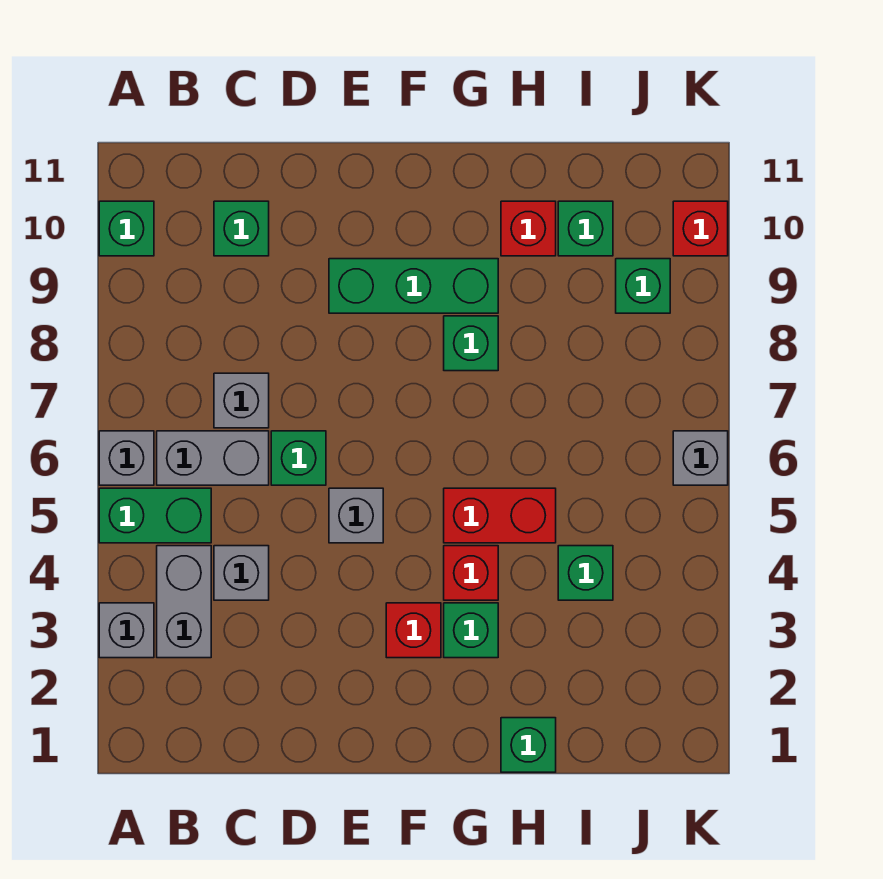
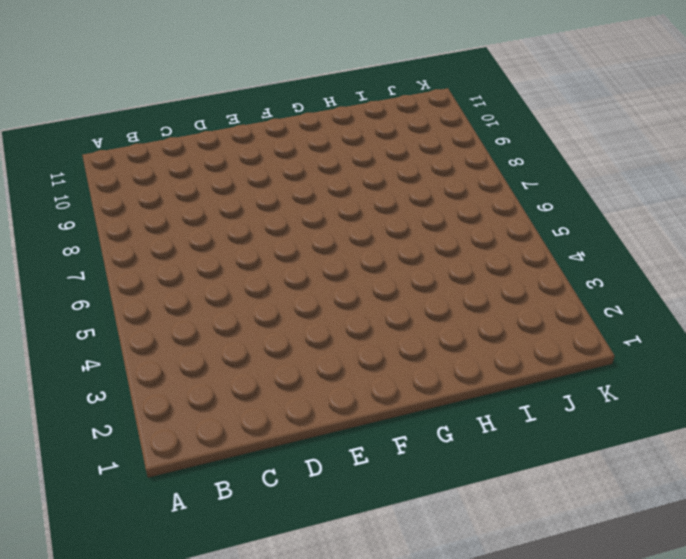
none -> grey 1x1 brick [99,603,154,658]
none -> green 1x2 brick [99,488,211,543]
none -> grey 1x1 brick [99,431,154,485]

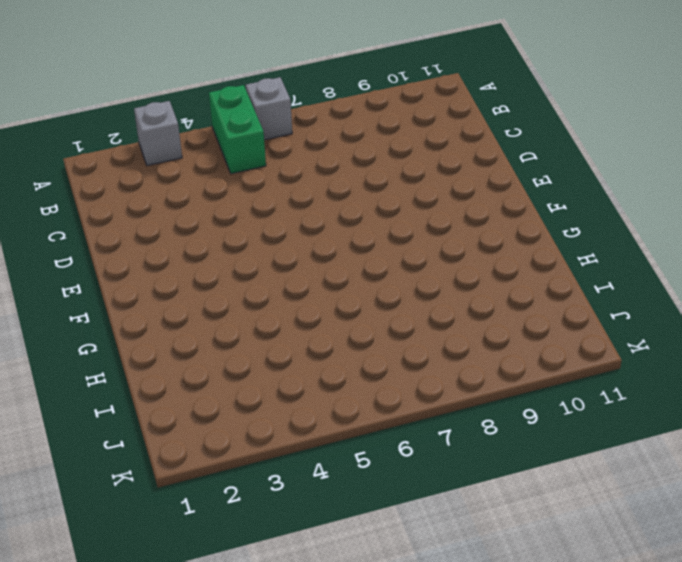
none -> green 1x1 brick [99,201,154,256]
none -> grey 1x2 brick [157,546,211,658]
none -> grey 1x2 brick [157,431,269,485]

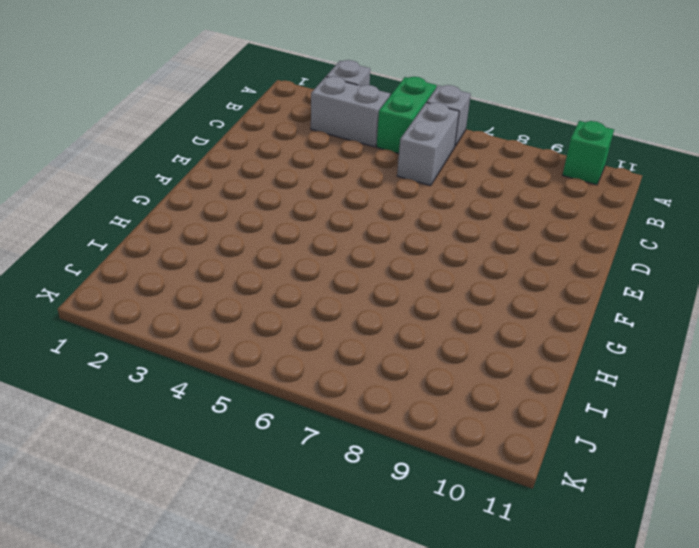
none -> grey 1x1 brick [214,546,269,600]
none -> grey 1x1 brick [214,373,269,428]
none -> green 1x1 brick [214,201,269,256]

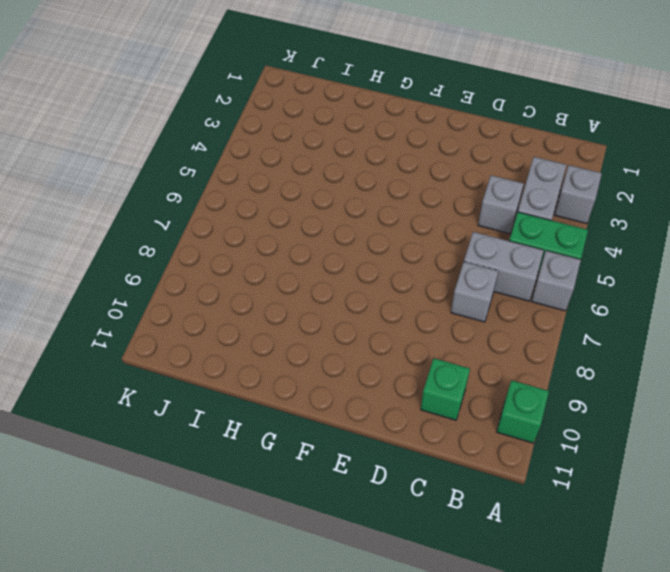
none -> green 1x1 brick [271,431,326,485]
none -> grey 1x1 brick [329,488,383,543]
none -> green 1x3 brick [329,259,498,313]

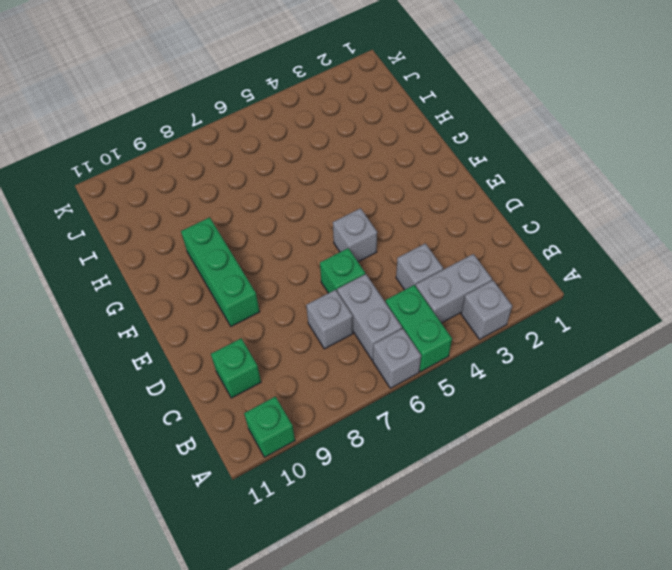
none -> red 1x1 brick [386,603,441,658]
none -> green 1x1 brick [444,603,498,658]
none -> red 1x1 brick [444,546,498,600]

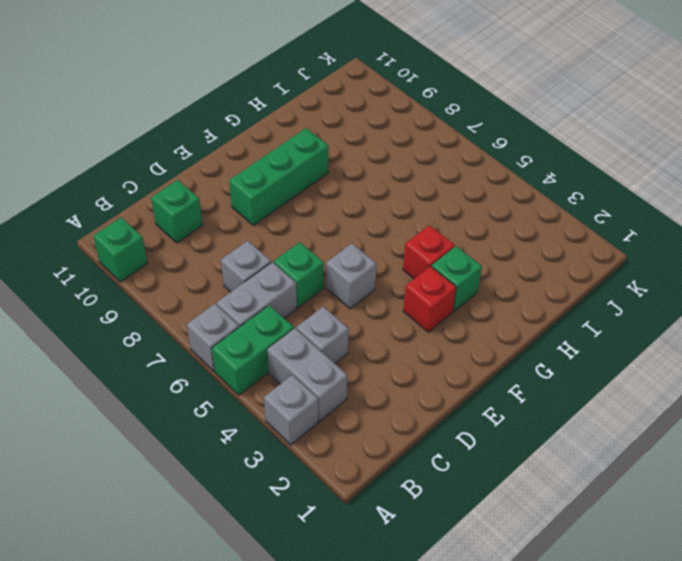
none -> red 1x2 brick [444,488,556,543]
none -> green 1x1 brick [444,316,498,371]
none -> green 1x1 brick [501,718,556,772]

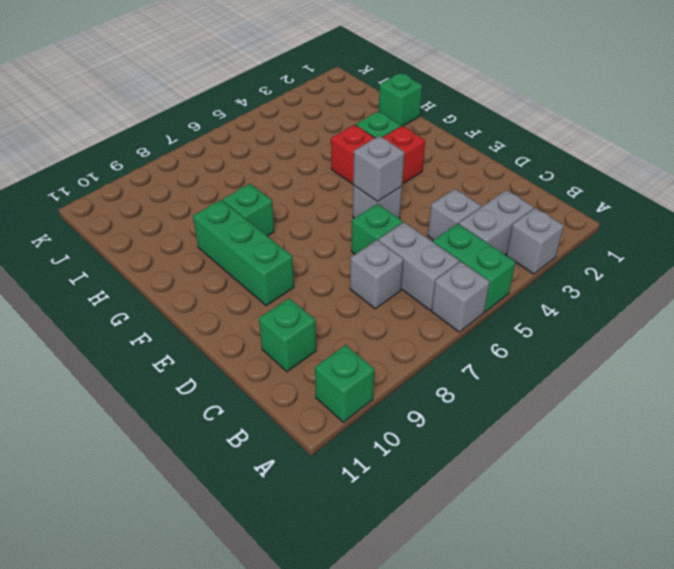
grey 1x1 brick [353,136,405,202] -> grey 1x1 brick moved to [673,431,728,485]
none -> red 1x2 brick [444,488,556,543]
none -> red 1x1 brick [501,201,556,256]
none -> green 1x1 brick [558,546,613,600]

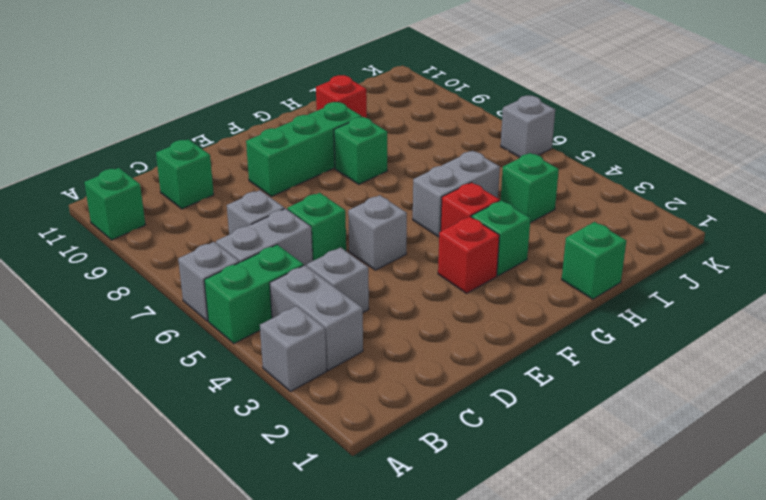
grey 1x2 brick [413,151,500,237] -> red 1x2 brick [444,488,556,543]
none -> green 1x1 brick [558,201,613,256]
none -> green 1x1 brick [616,259,670,313]
none -> red 1x1 brick [673,201,728,256]

